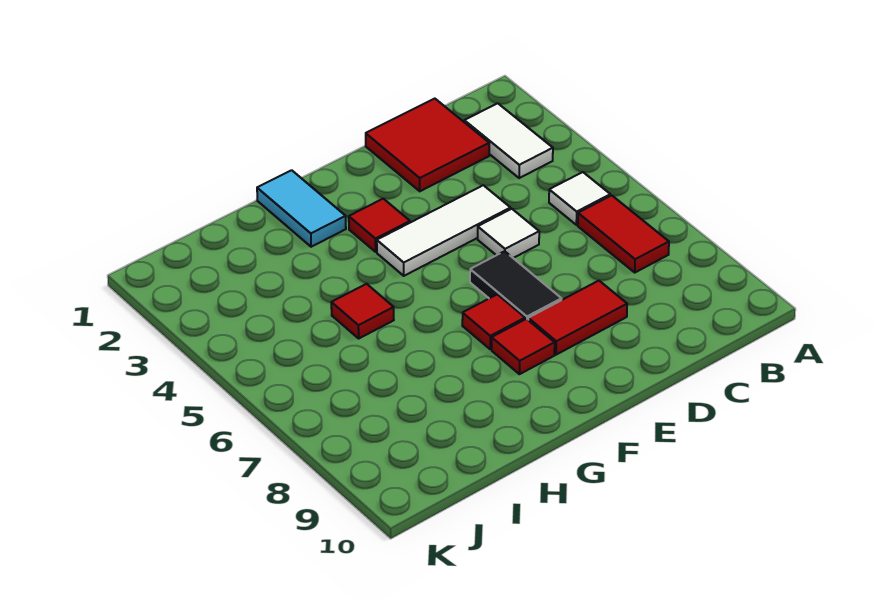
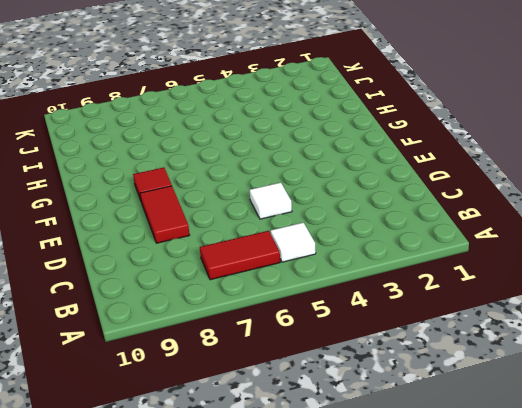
none -> white 1x2 tile [464,103,553,178]
none -> red 2x2 tile [366,99,489,191]
none -> white 1x3 tile [377,185,511,276]

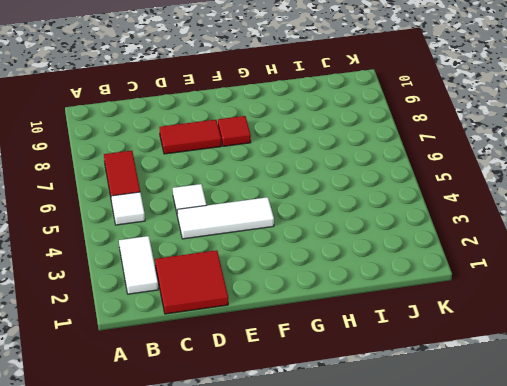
none -> black 1x2 tile [470,251,562,320]
none -> red 1x1 tile [349,199,410,252]
none -> red 1x1 tile [462,294,525,349]

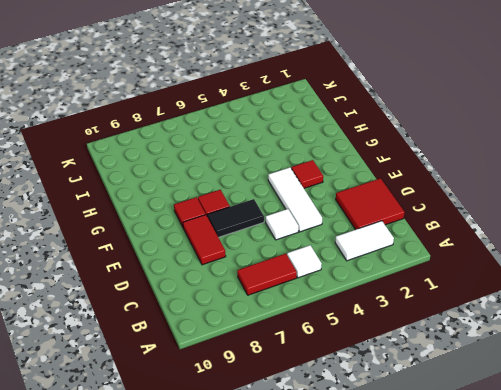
none -> cyan 1x2 tile [257,170,346,247]
none -> red 1x1 tile [331,284,394,338]

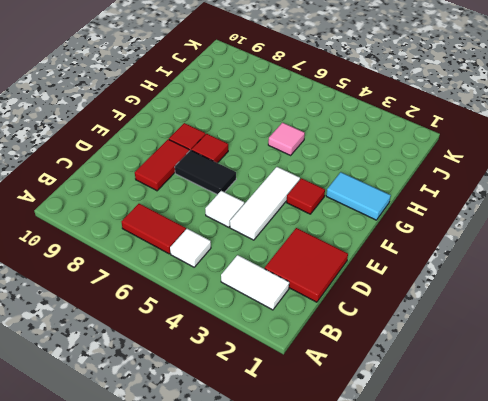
pink 1x1 tile [268,123,305,155] -> red 1x1 tile [331,284,394,338]

